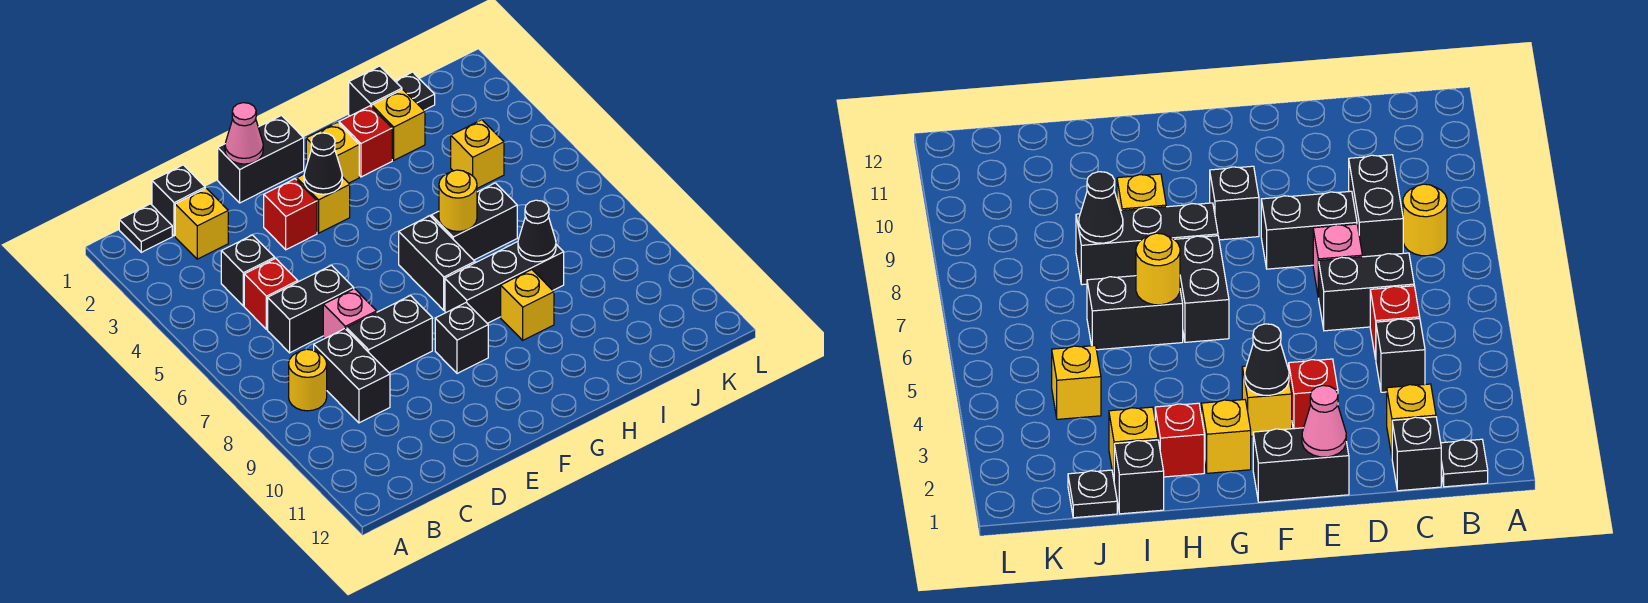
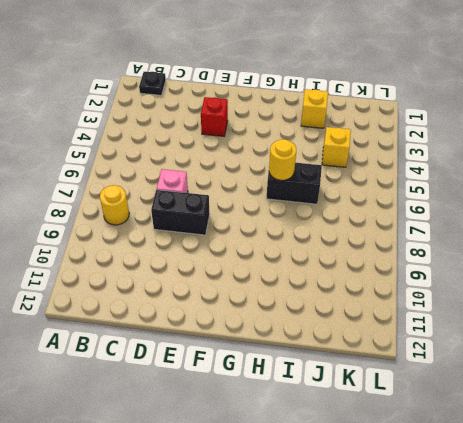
none -> black 1x1 brick [152,165,205,236]
none -> yellow 1x1 brick [175,188,228,259]
none -> black 1x1 brick [221,235,275,306]

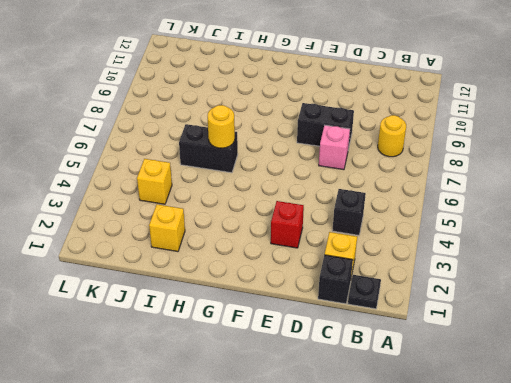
none -> red 1x1 brick [244,258,298,329]
none -> black 1x2 brick [268,265,354,353]
none -> black 1x2 brick [314,329,390,423]

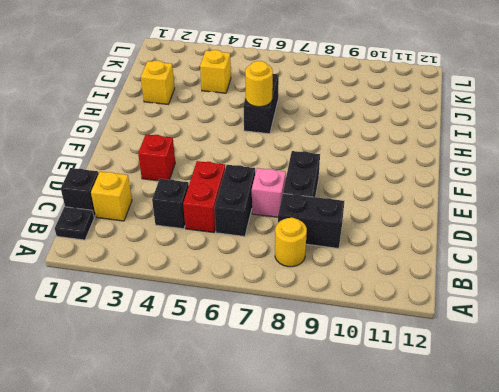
red 1x2 brick [183,161,225,233] -> red 1x1 brick [244,258,298,329]
none -> black 1x2 brick [218,116,304,203]
none -> yellow 1x1 brick [297,174,350,233]
none -> black 1x1 brick [435,302,488,374]

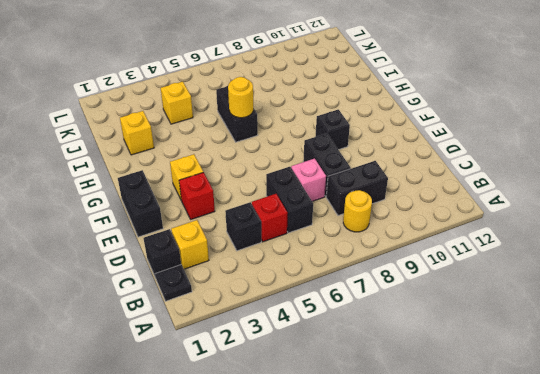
none -> yellow 1x1 brick [306,122,359,183]
none -> black 1x2 brick [399,216,475,310]
none -> black 1x3 brick [445,242,564,323]

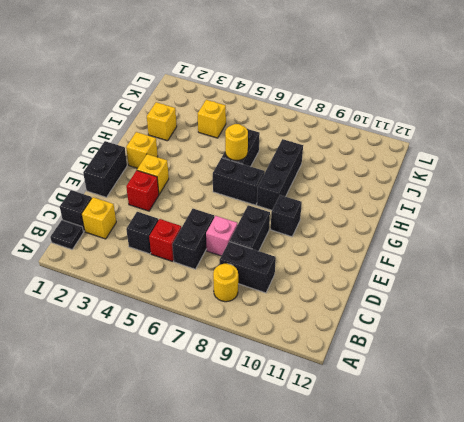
none -> red 1x1 brick [339,106,392,177]
none -> yellow 1x1 brick [501,270,554,340]
none -> black 1x1 brick [349,66,402,116]

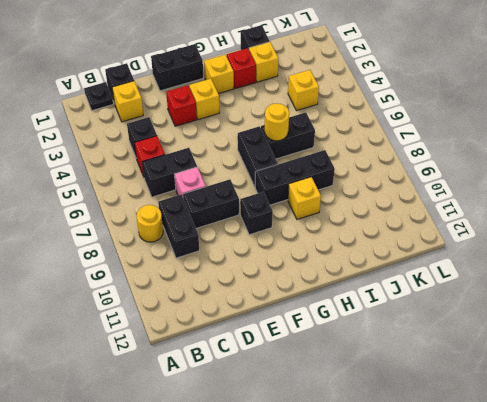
none -> black 1x1 plate [395,72,435,110]
none -> pink 1x1 cone [225,103,263,164]
none -> black 1x1 cone [304,133,342,194]

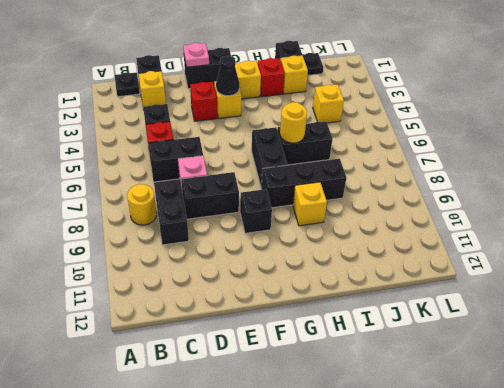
pink 1x1 plate [183,43,209,67] -> pink 1x1 cone [225,103,263,164]
none -> black 1x1 cone [518,200,556,262]

